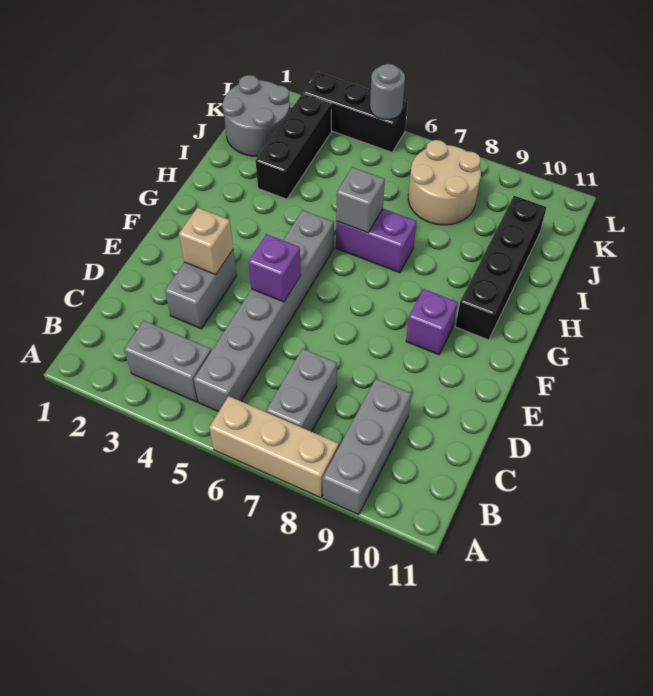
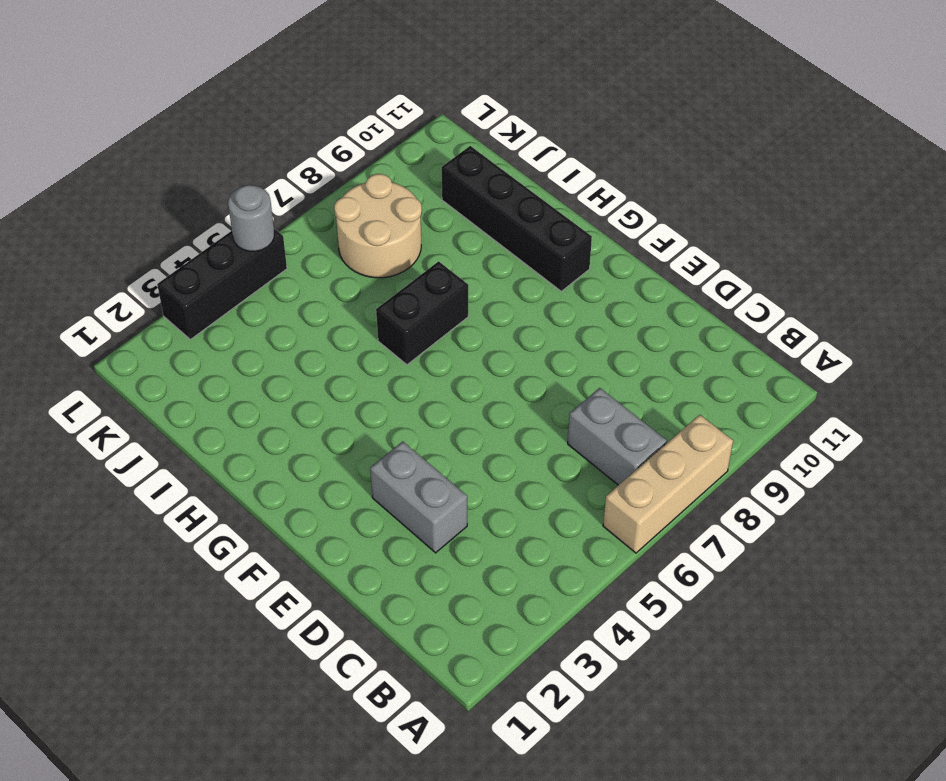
black 1x2 brick [376,261,468,365] -> purple 1x2 brick [336,209,417,273]
none -> grey 1x3 brick [323,379,411,515]
none -> grey 1x2 brick [124,321,211,402]
none -> grey 1x6 brick [194,210,334,412]

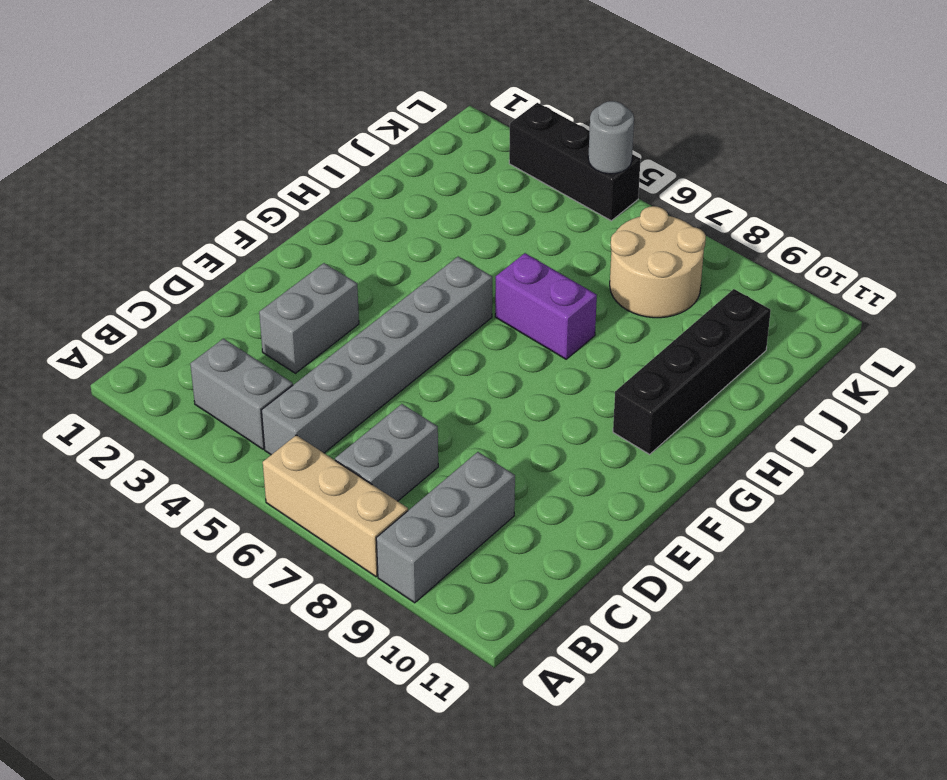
none -> purple 1x1 brick [406,289,458,355]
none -> black 1x3 brick [256,93,331,199]
none -> grey 2x2 round brick [222,75,290,157]

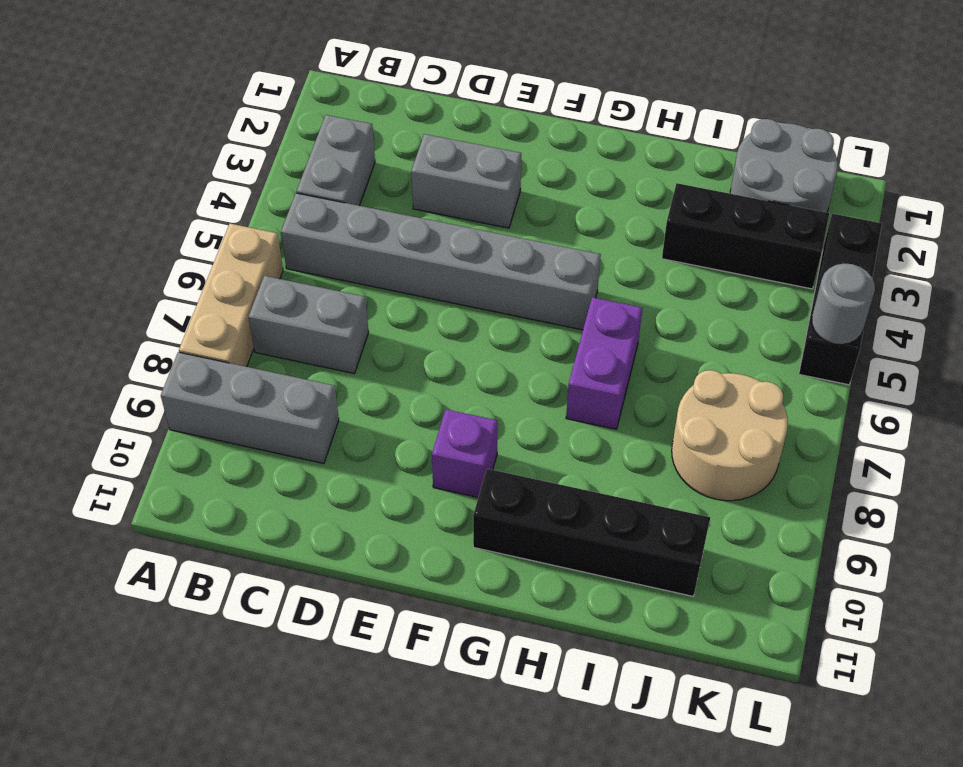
none -> tan 1x1 brick [179,208,233,275]
none -> purple 1x1 brick [248,234,301,302]
none -> grey 1x1 brick [336,167,385,233]

